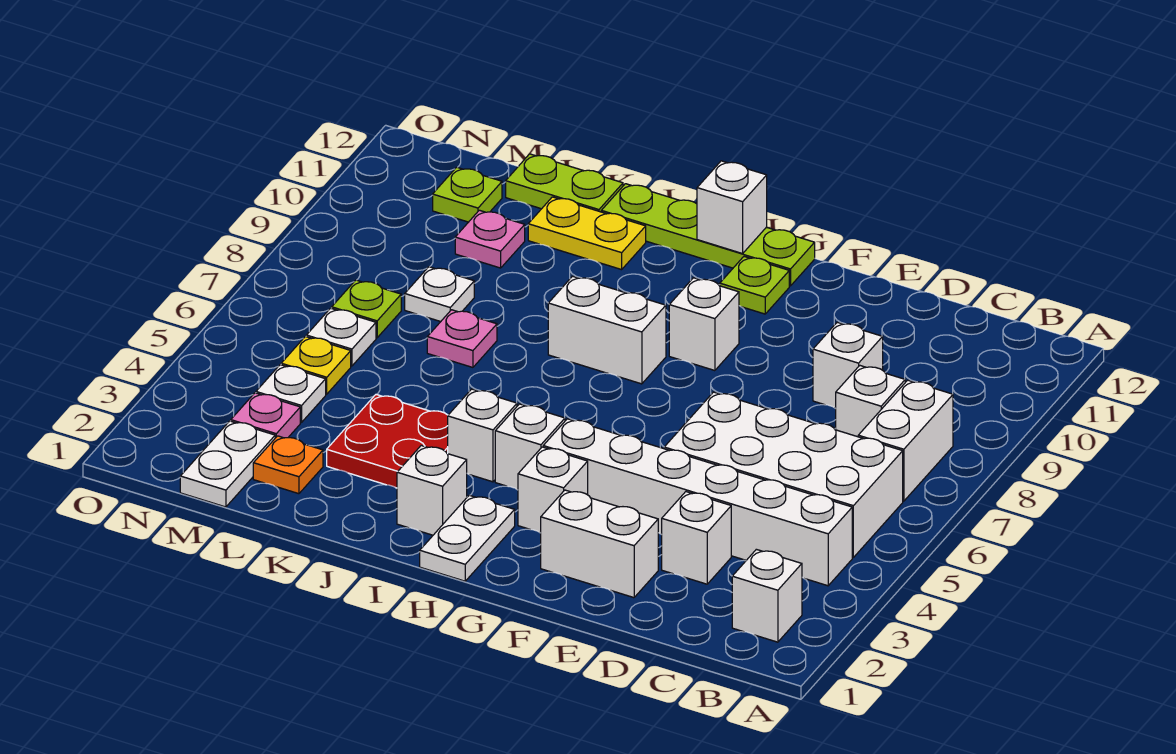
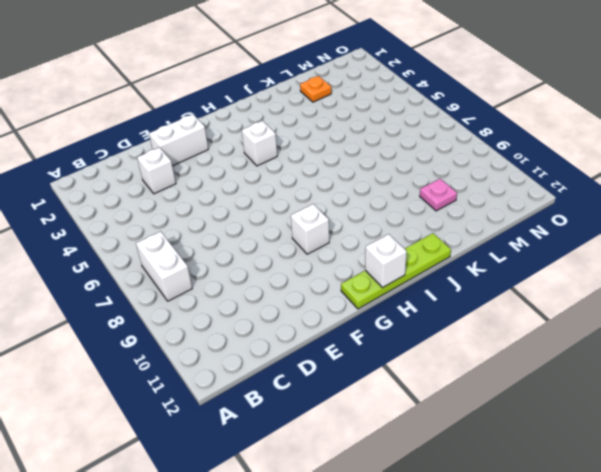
none -> white 1x1 brick [732,549,802,642]
none -> white 1x6 brick [543,419,852,586]
none -> white 2x4 brick [664,392,903,557]
none -> white 1x1 brick [836,366,905,437]

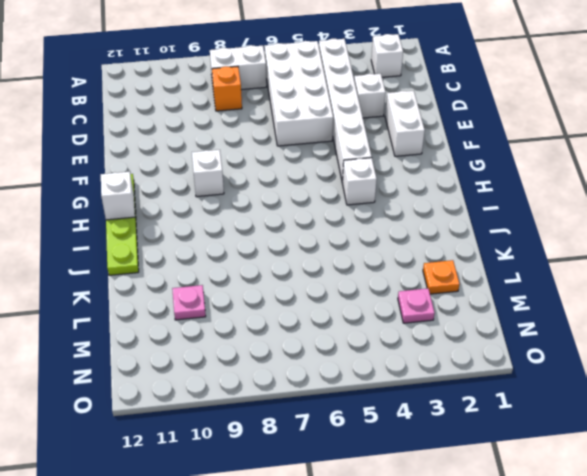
orange 1x1 brick [212,66,242,111] -> white 1x1 brick [836,366,905,437]
none -> white 1x1 brick [813,322,883,408]
none -> white 1x1 brick [518,447,588,533]
none -> lime 1x1 plate [720,257,789,314]
none -> white 1x2 plate [420,495,515,581]

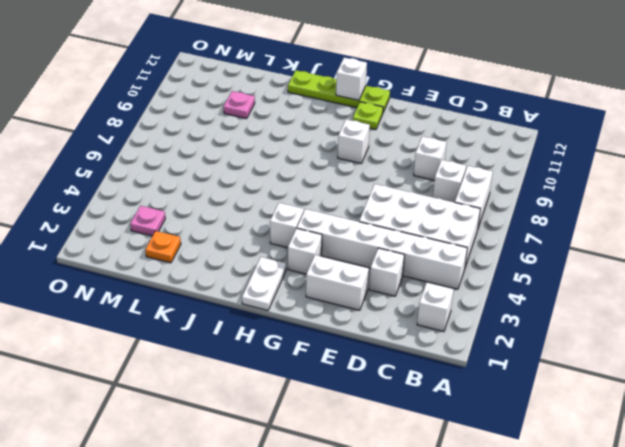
none -> white 1x2 brick [548,276,666,384]
none -> white 1x1 brick [397,446,467,535]
none -> white 1x1 brick [448,389,517,482]
none -> red 2x2 plate [327,395,448,488]

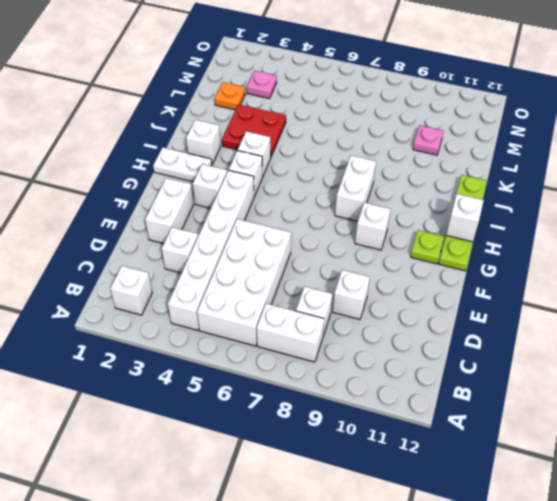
none -> yellow 1x2 plate [528,197,646,270]
none -> pink 1x1 plate [427,310,497,367]
none -> lime 1x2 plate [506,154,623,212]
none -> white 1x1 plate [405,267,474,322]

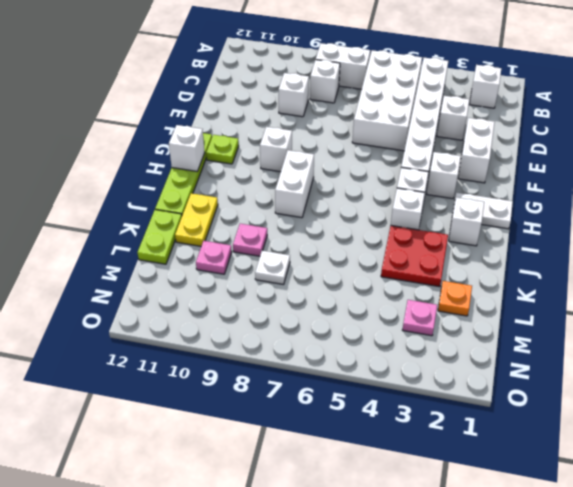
pink 1x1 plate [233,224,267,256] -> pink 1x1 plate moved to [427,310,497,367]
none -> white 1x2 plate [180,421,275,507]
none -> white 1x1 plate [256,365,326,422]
none -> yellow 1x1 plate [281,336,351,394]
none -> white 1x1 plate [306,308,376,366]

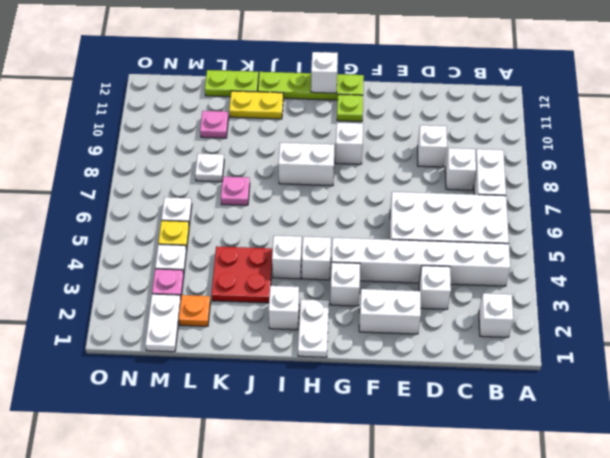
none -> lime 1x1 plate [332,280,401,338]
none -> lime 1x1 plate [433,167,502,222]

